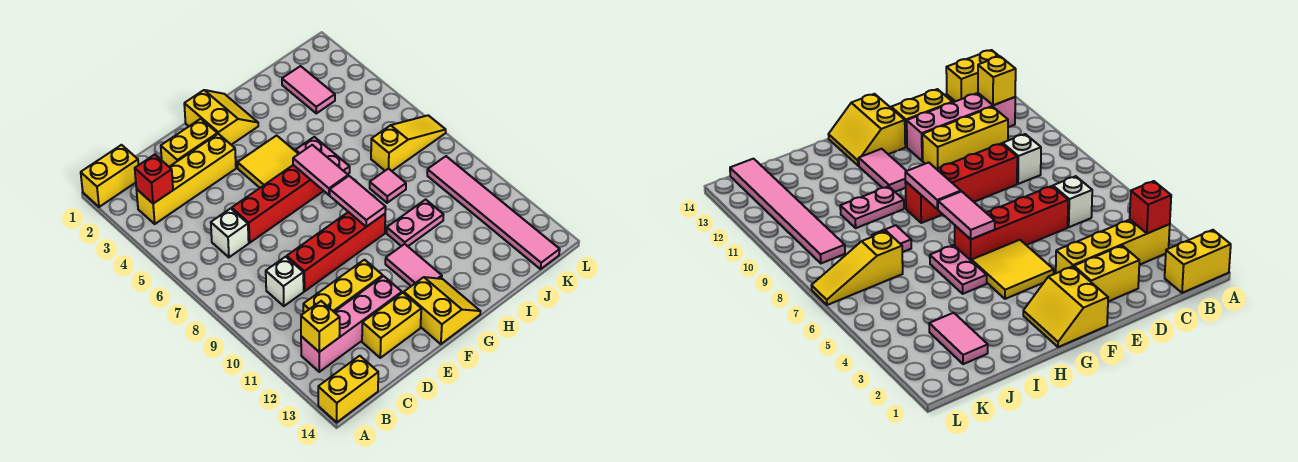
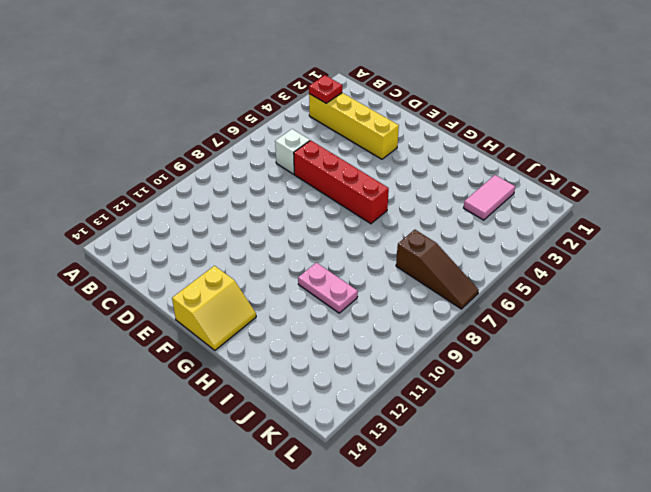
red 1x1 plate [309,75,342,103] -> red 1x1 brick [135,155,173,204]
brown 1x3 slope [396,230,479,309] -> yellow 1x3 slope [371,115,446,171]
none -> yellow 1x2 brick [81,145,138,207]
none -> yellow 1x2 brick [318,356,378,422]
none -> pink 1x4 brick [301,276,402,372]

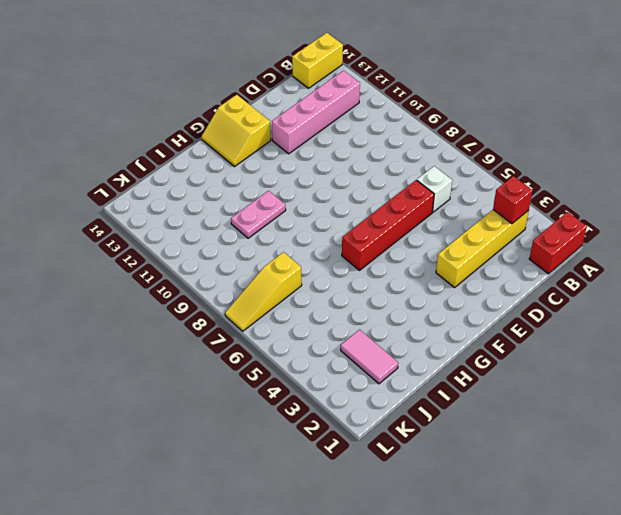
red 1x2 brick [529,212,587,274] -> yellow 1x2 brick [81,145,138,207]
none -> white 1x1 brick [266,257,304,306]
none -> yellow 1x3 brick [303,260,383,313]
none -> yellow 1x2 brick [161,119,217,167]

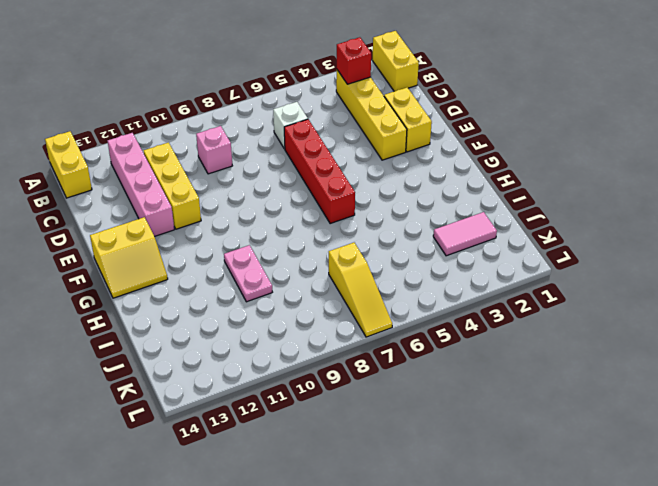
pink 1x1 brick [196,126,232,174] -> white 1x1 brick [266,257,304,306]
none -> red 1x4 brick [287,212,385,291]
none -> yellow 1x2 brick [362,293,421,358]
none -> yellow 2x2 slope [184,90,258,145]

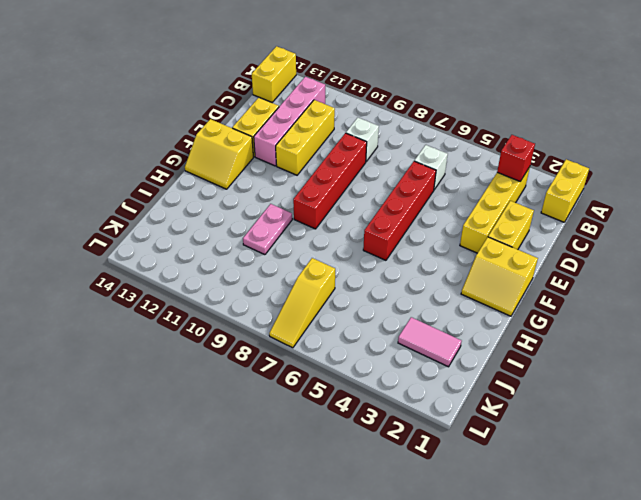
none -> yellow 2x2 tile [238,135,298,188]
none -> pink 1x2 tile [385,244,442,286]
none -> pink 1x2 plate [295,137,350,174]

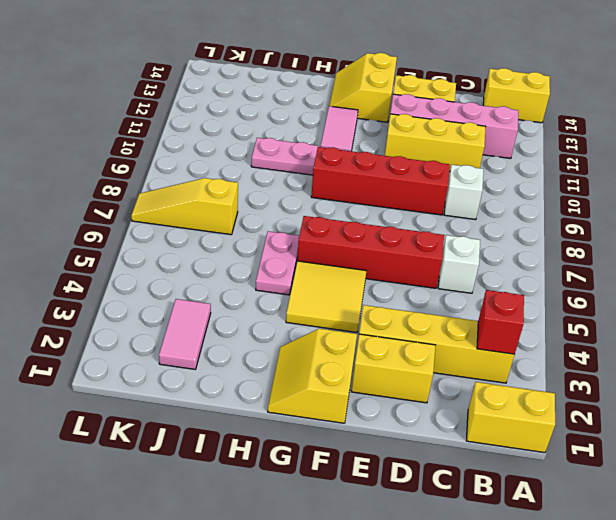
none -> pink 1x1 tile [370,168,406,203]
none -> pink 1x6 tile [427,156,560,269]
none -> yellow 1x1 brick [301,301,340,352]

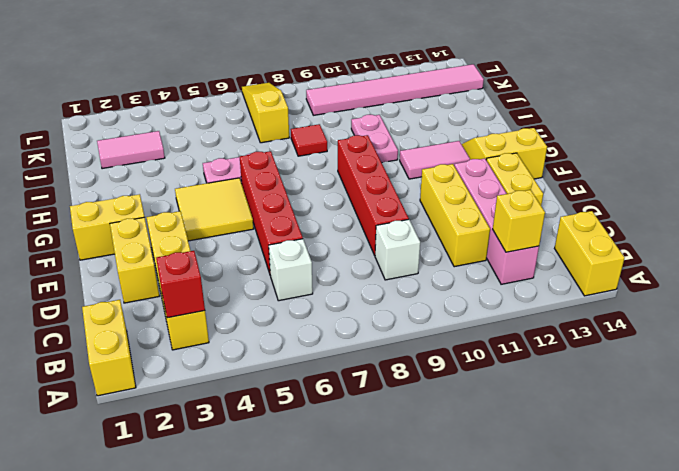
red 1x1 tile [291,124,327,156] -> pink 1x1 tile [370,168,406,203]
none -> pink 1x2 tile [293,145,348,195]
none -> pink 1x2 tile [330,176,386,227]

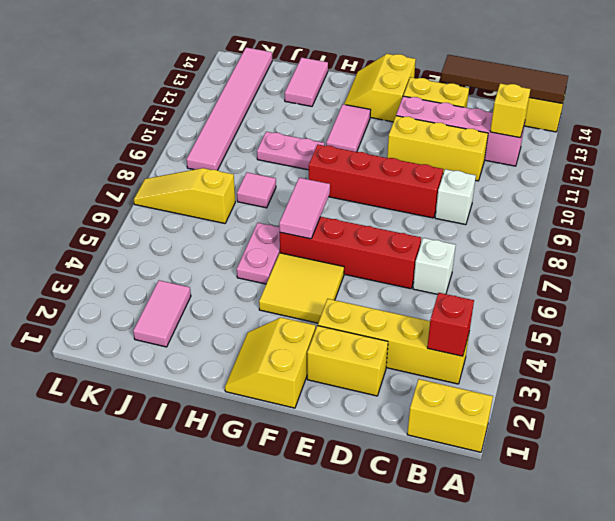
brown 1x4 tile [441,55,568,103] -> none
pink 1x2 tile [285,57,328,106] -> pink 1x2 tile moved to [330,176,386,227]

